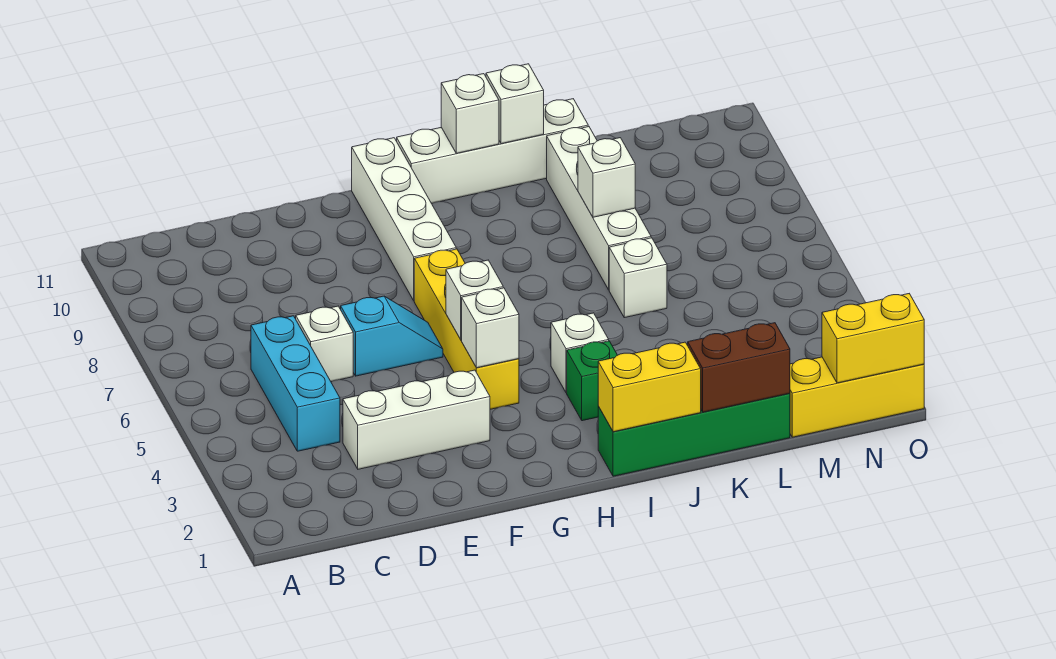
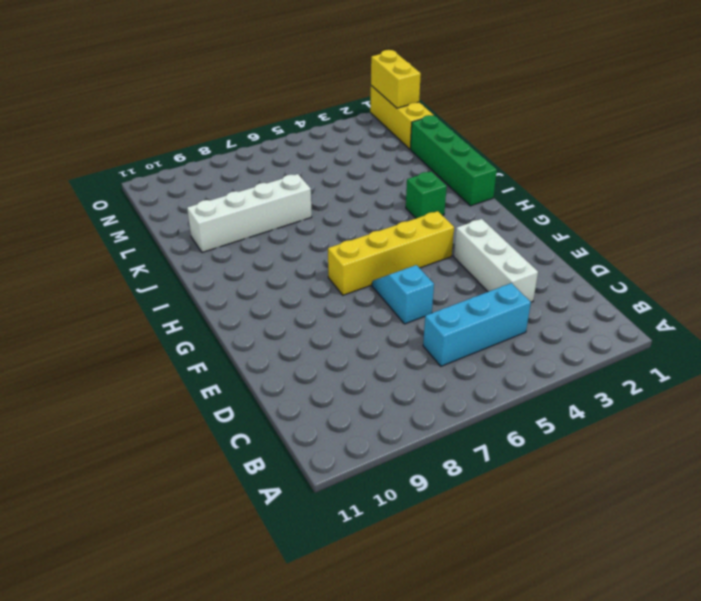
none -> white 1x1 brick [296,306,353,382]
none -> white 1x4 brick [352,138,456,300]
none -> white 1x4 brick [397,99,588,203]

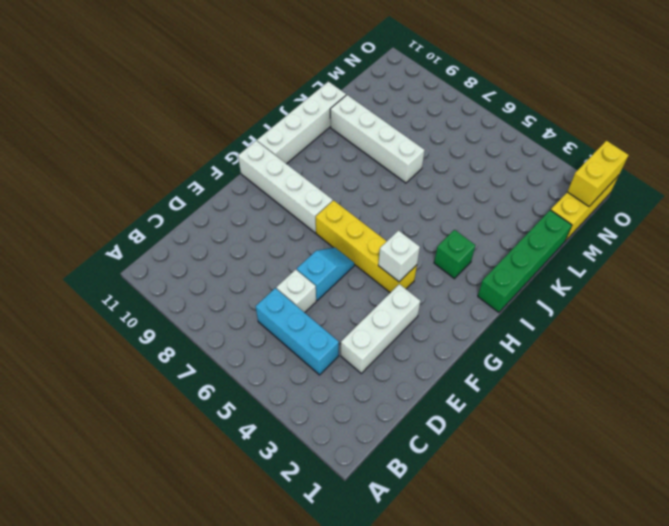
none -> white 1x1 brick [551,313,609,393]
none -> white 1x1 brick [609,238,667,318]
none -> white 1x1 brick [446,260,503,340]

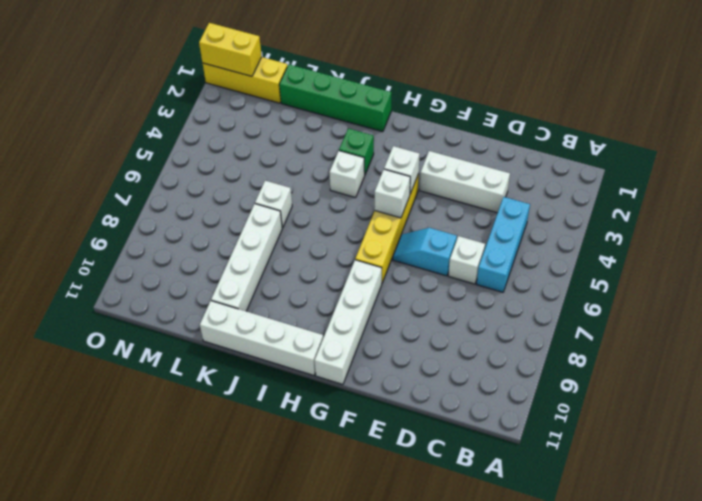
none -> yellow 1x2 brick [598,342,701,432]
none -> white 1x1 brick [441,74,499,153]
none -> white 1x1 brick [486,64,544,144]

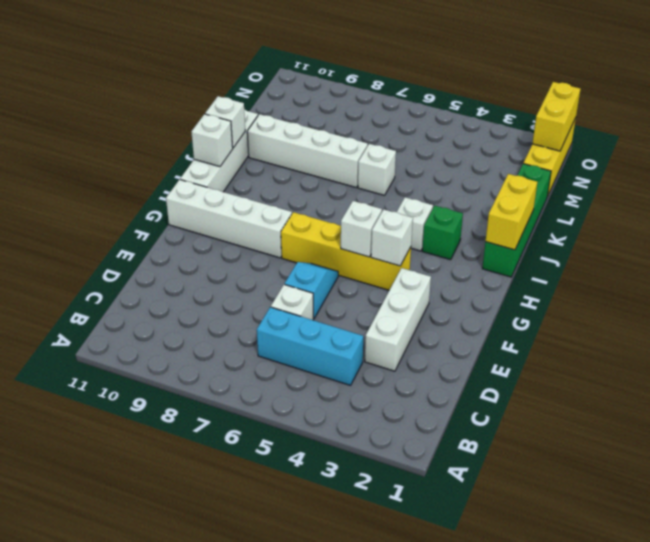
none -> brown 1x2 brick [688,323,790,412]
none -> white 1x1 brick [578,138,635,217]

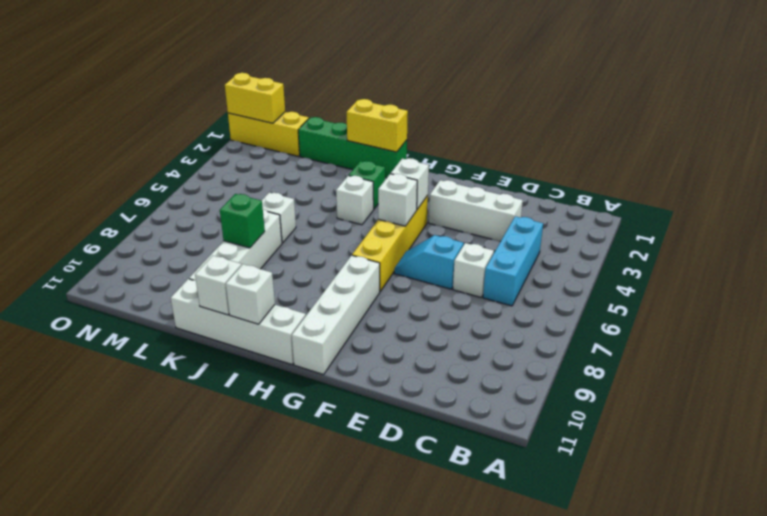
green 1x1 brick [220,194,265,248] -> white 1x1 brick [578,138,635,217]
none -> brown 1x2 brick [688,323,790,412]

